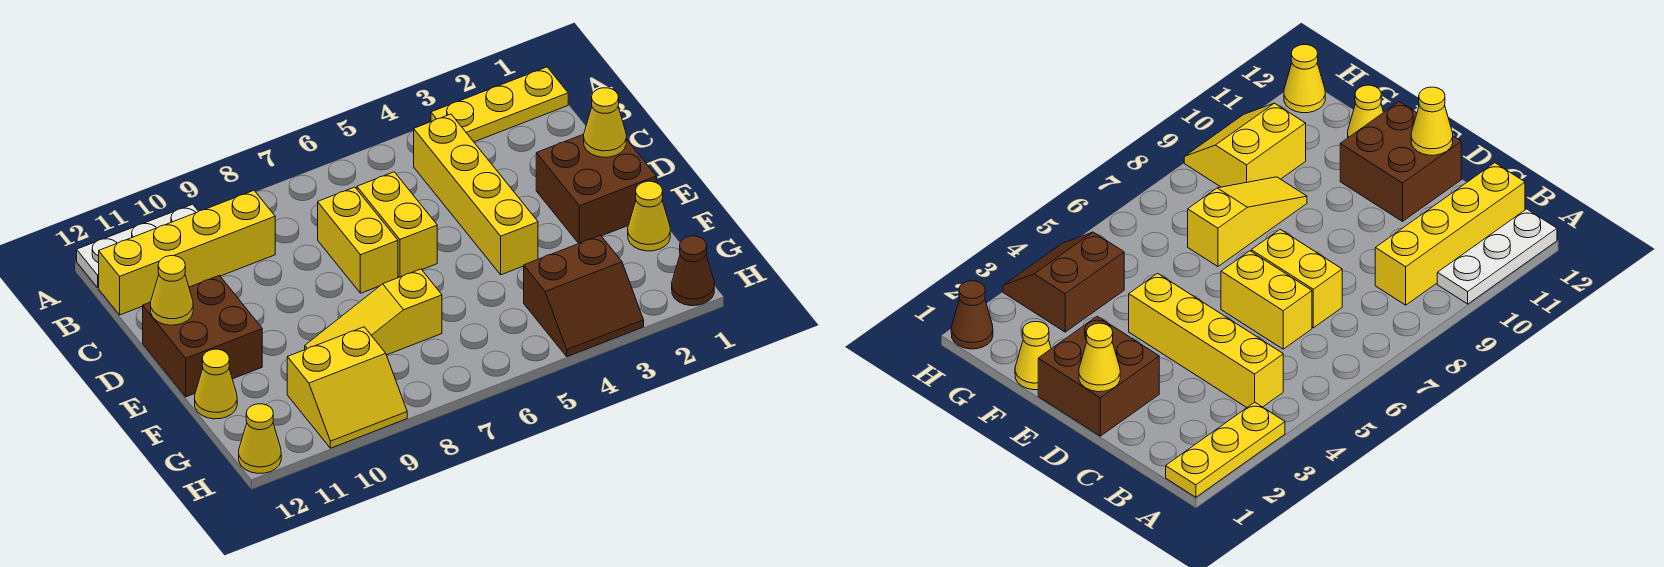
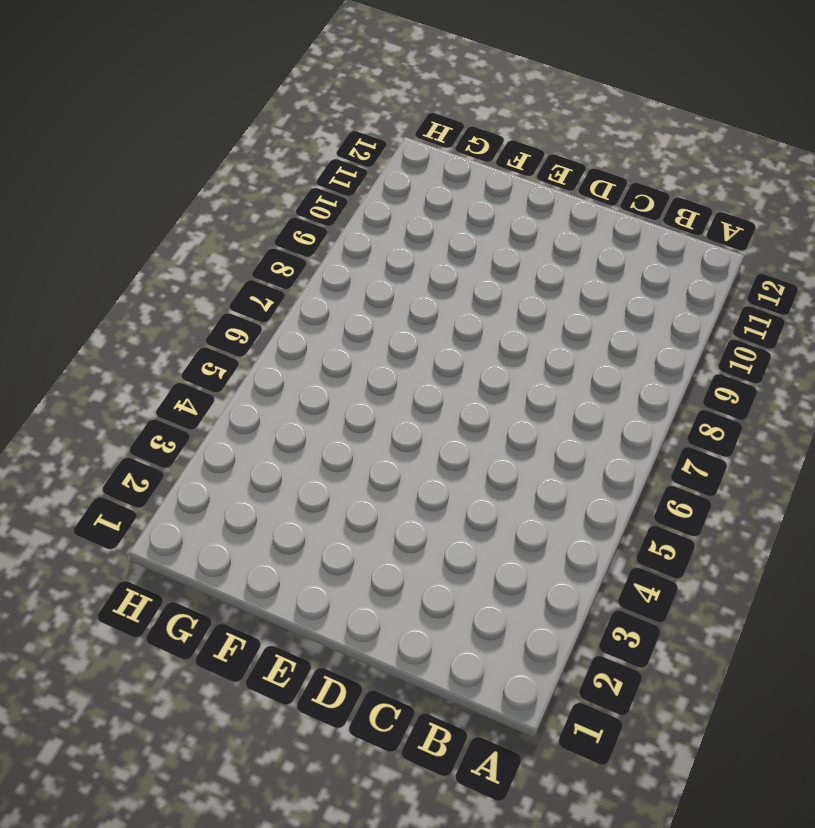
none -> yellow 1x3 plate [431,67,568,142]
none -> white 1x3 plate [77,204,198,288]
none -> yellow 1x4 brick [414,114,538,275]

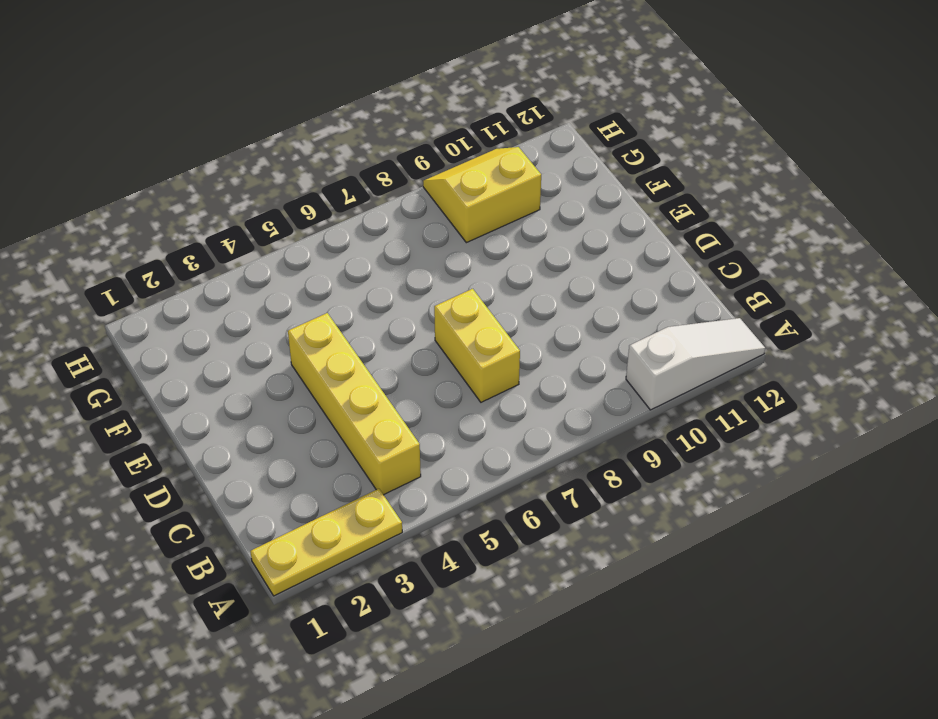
white 1x3 slope [626,318,765,410] -> white 1x3 plate [77,204,198,288]
none -> yellow 1x4 brick [99,191,275,315]
none -> yellow 1x2 brick [357,172,437,277]
none -> brown 2x2 brick [536,134,656,243]

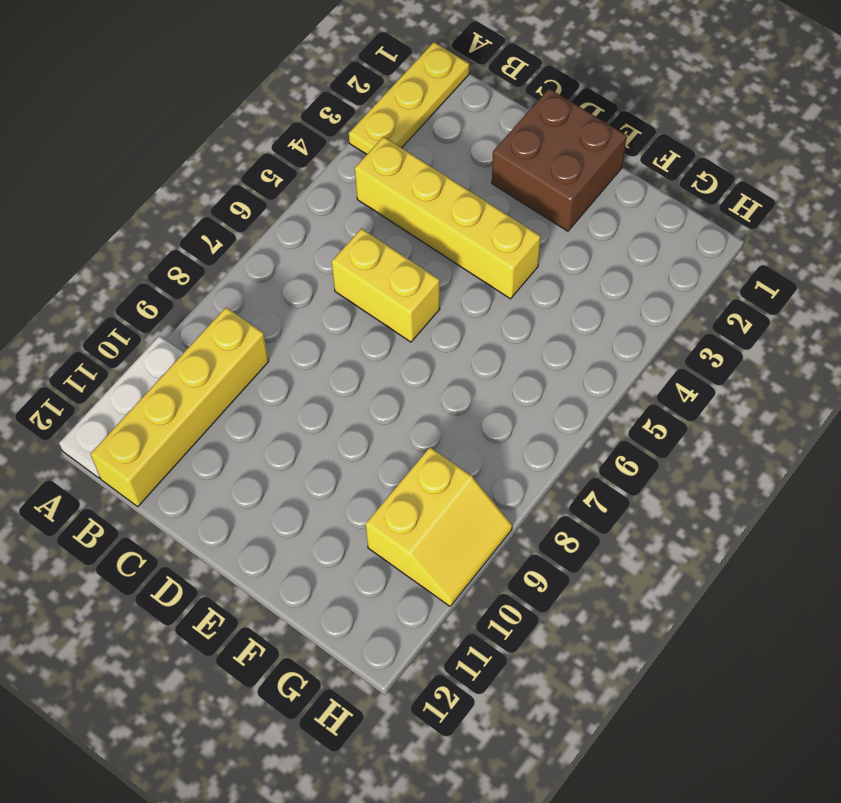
none -> yellow 1x2 brick [318,187,398,293]
none -> brown 2x2 brick [143,275,262,397]
none -> yellow 1x1 cone [628,181,670,251]

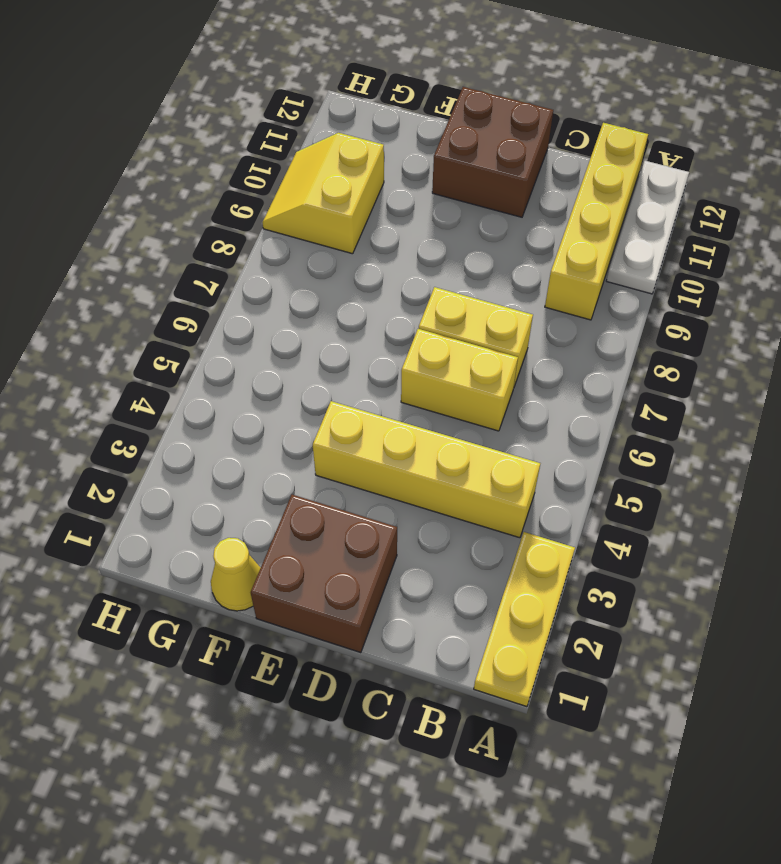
none -> yellow 1x3 slope [305,269,442,355]
none -> yellow 1x1 cone [195,349,237,419]
none -> brown 2x2 slope [524,235,644,357]

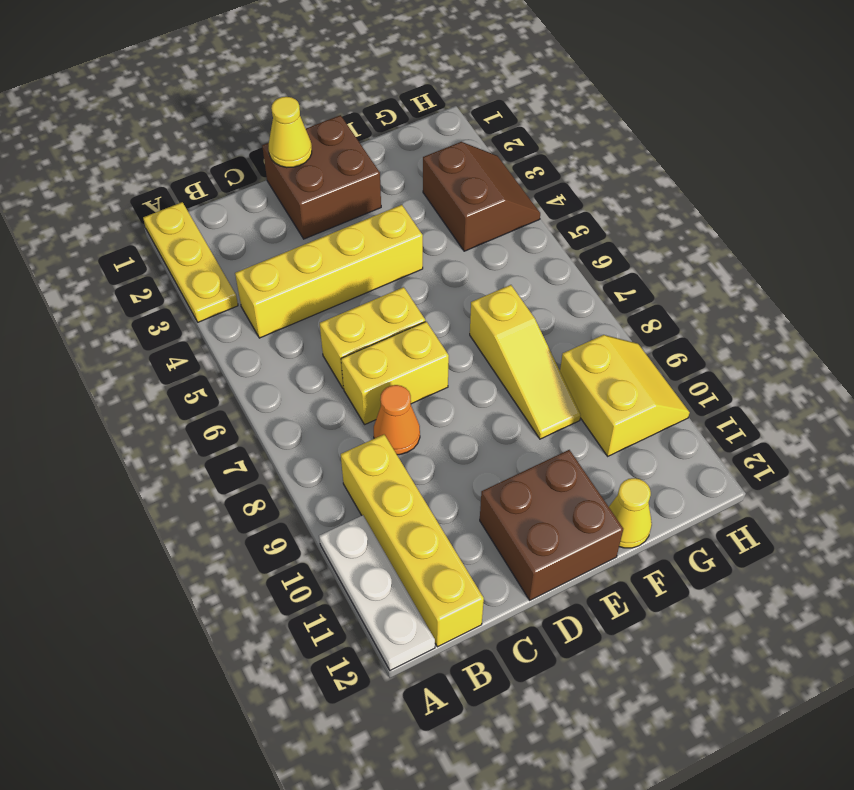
orange 1x1 cone [374,385,420,455] -> none
none -> yellow 1x1 cone [628,181,670,251]
none -> brown 1x1 cone [672,236,714,306]
none -> yellow 1x1 cone [239,404,281,473]

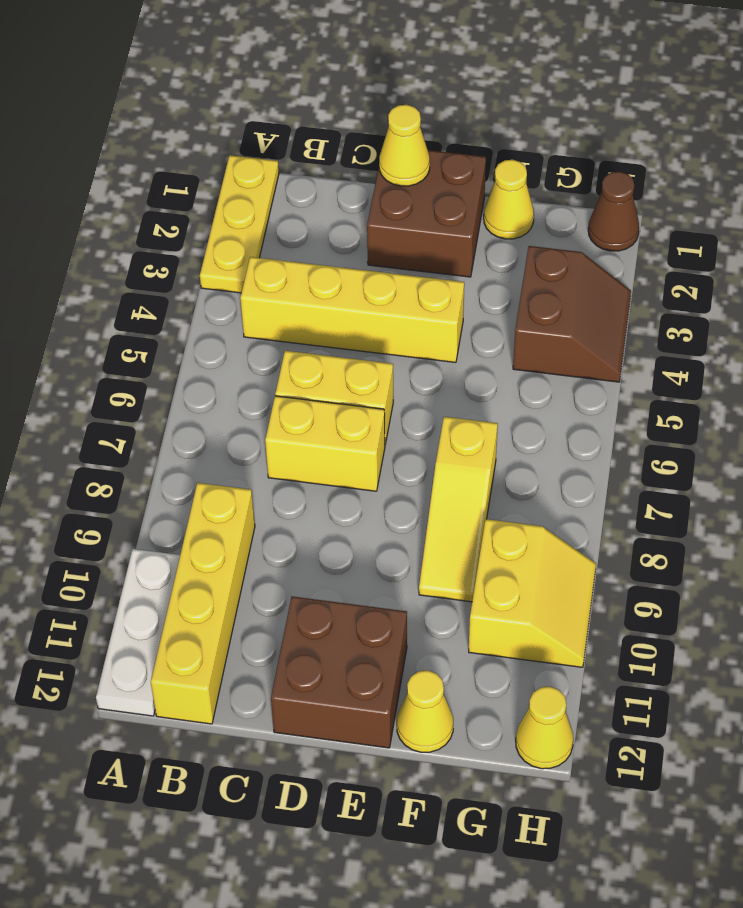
none -> yellow 1x1 cone [151,256,193,325]

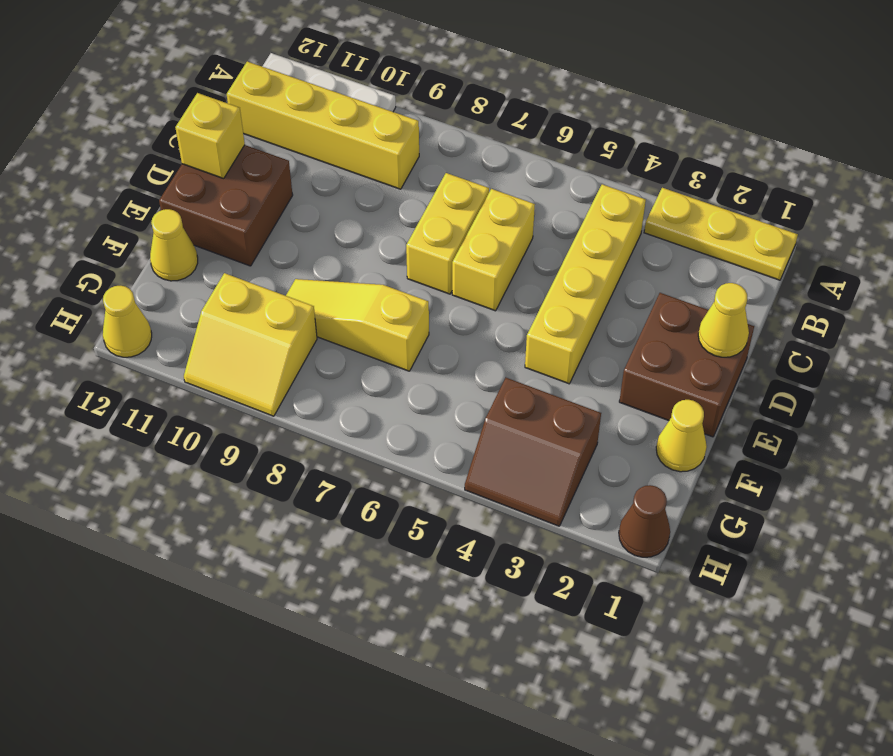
yellow 1x1 brick [175,93,245,179] -> yellow 1x1 cone [151,256,193,325]

